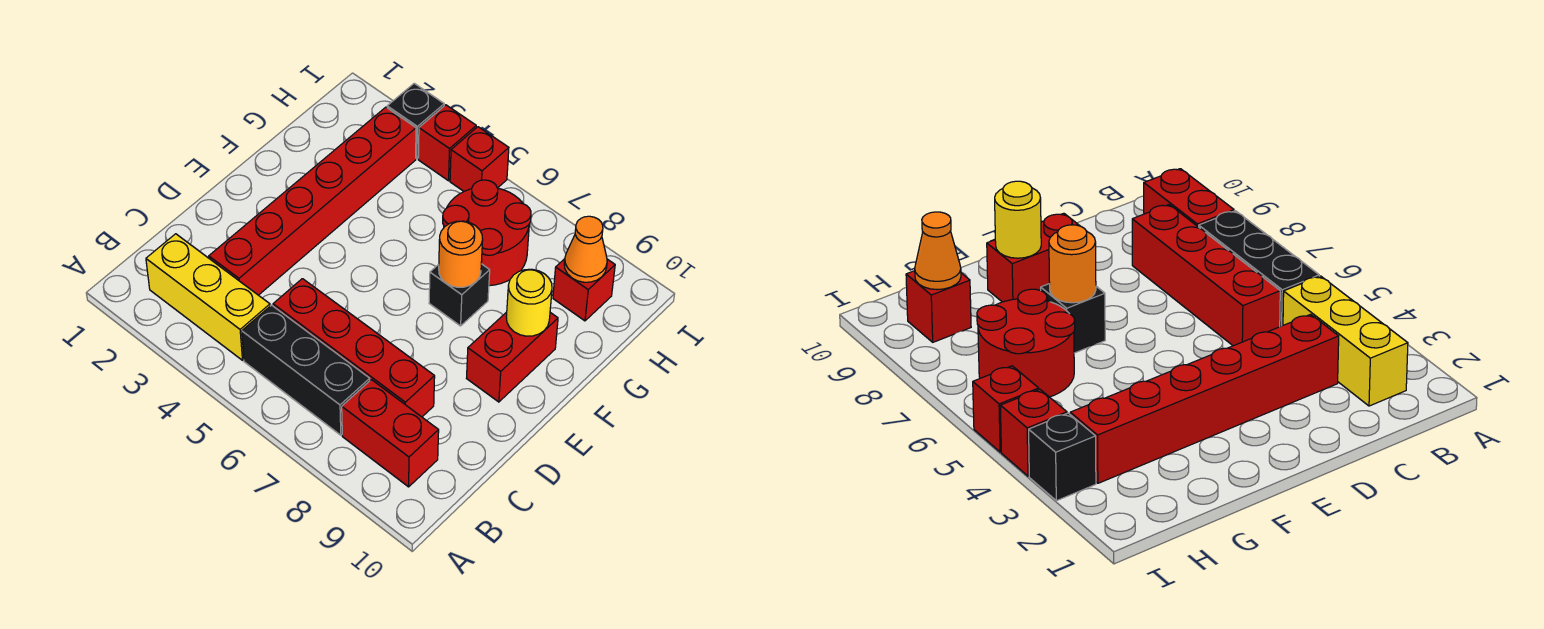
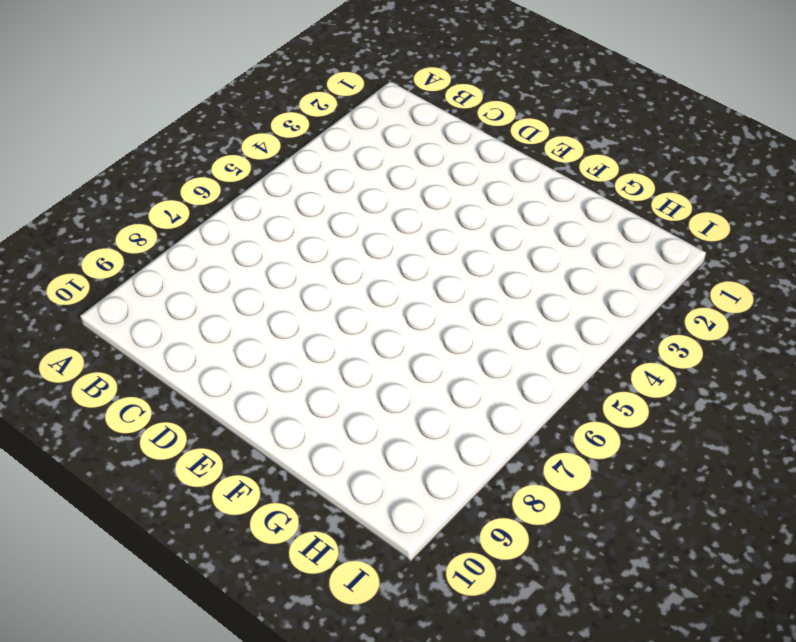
none -> yellow 1x3 brick [146,234,270,360]
none -> black 1x3 brick [242,305,370,435]
none -> red 1x2 brick [342,380,439,487]

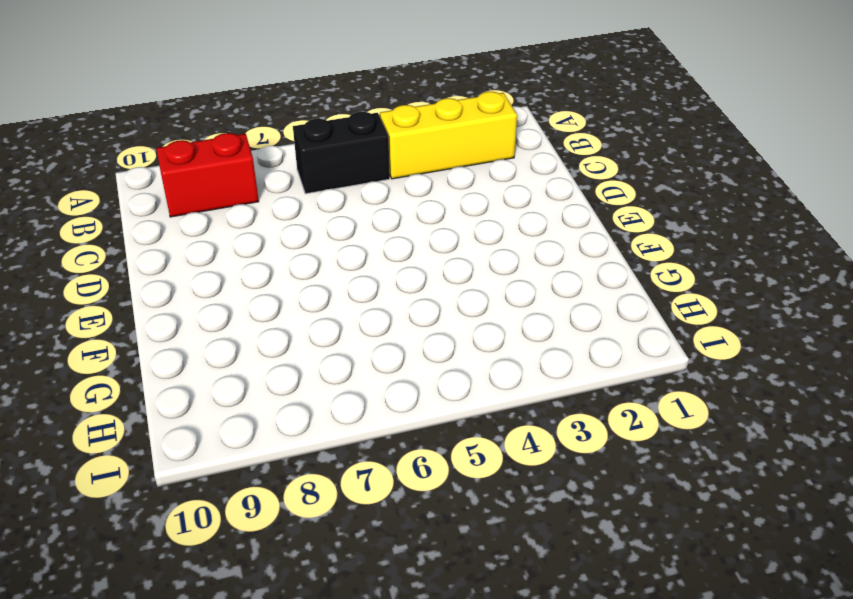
black 1x2 brick [293,112,390,194] -> black 1x3 brick [242,305,370,435]
none -> red 1x6 brick [209,107,416,295]
none -> red 1x4 brick [273,279,435,417]
none -> red 1x2 brick [466,312,558,402]

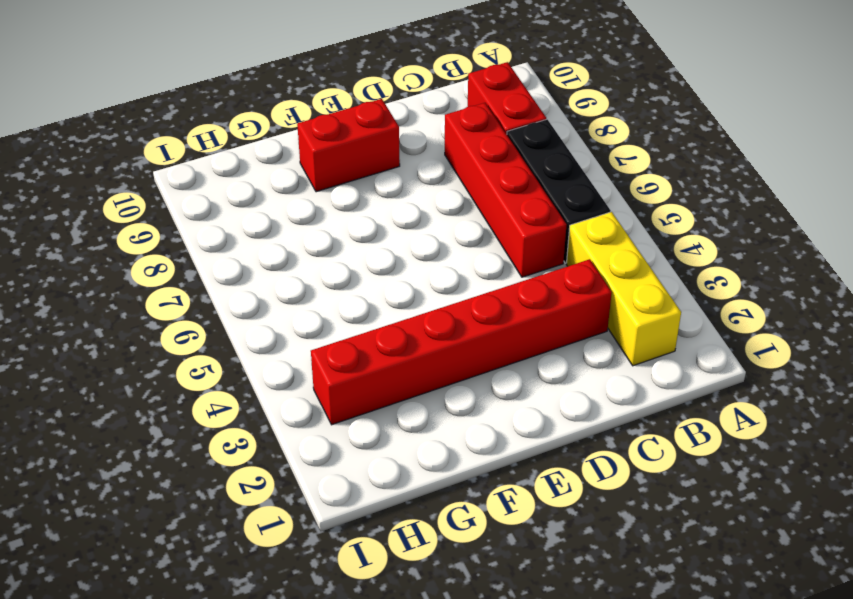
none -> black 1x1 brick [429,264,490,326]
none -> red 2x2 round brick [443,180,531,286]
none -> red 1x1 brick [553,259,615,321]

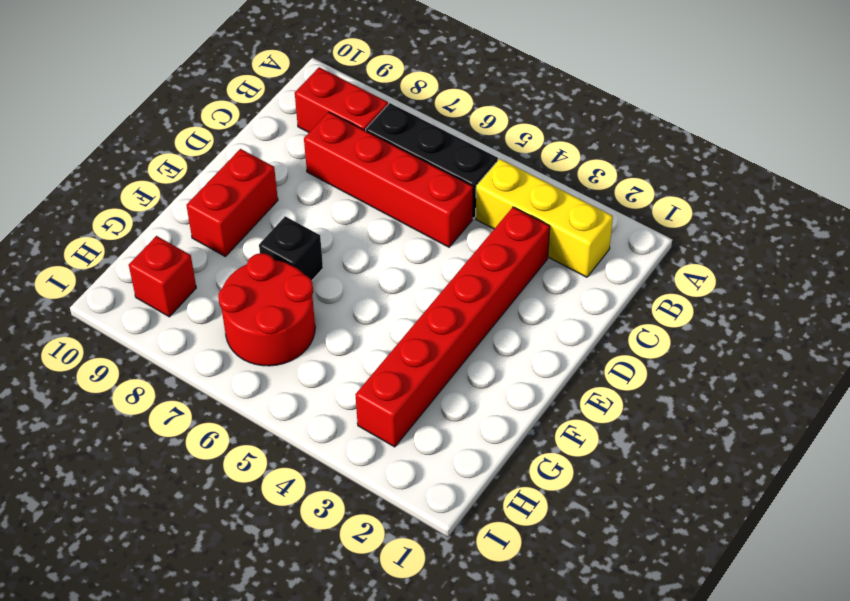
none -> black 1x1 brick [387,83,444,159]
none -> red 1x1 brick [418,105,476,181]
none -> red 1x1 brick [450,127,509,191]

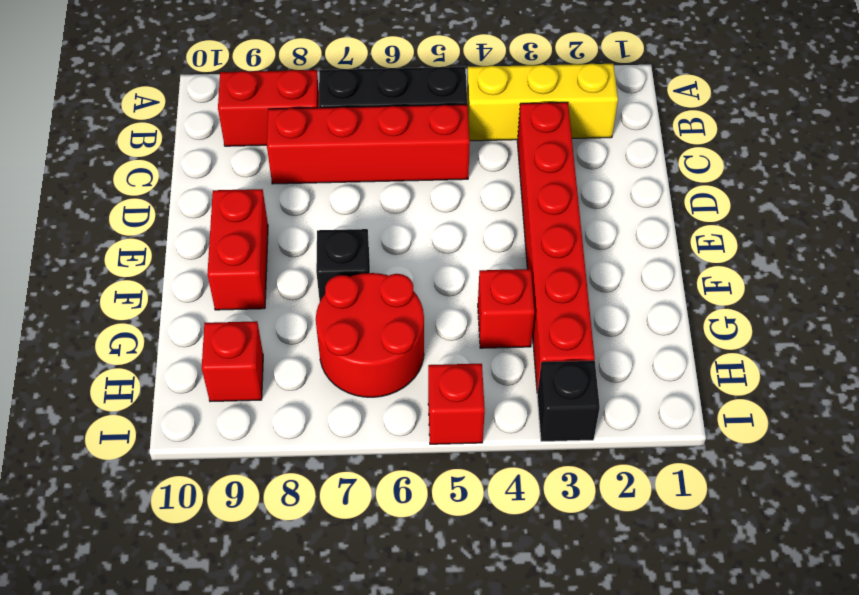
red 1x1 brick [478,269,535,348] -> red 1x1 brick moved to [418,105,476,181]
none -> orange 1x1 round brick [439,221,483,287]
none -> yellow 1x1 round brick [506,269,552,336]
none -> orange 1x1 cone [564,216,607,282]

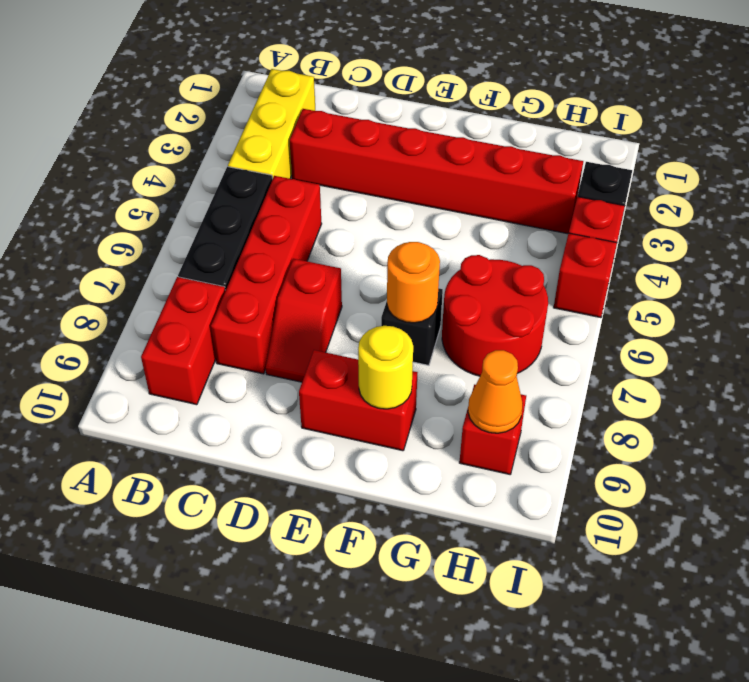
red 1x2 slope [266,259,342,382] -> none

